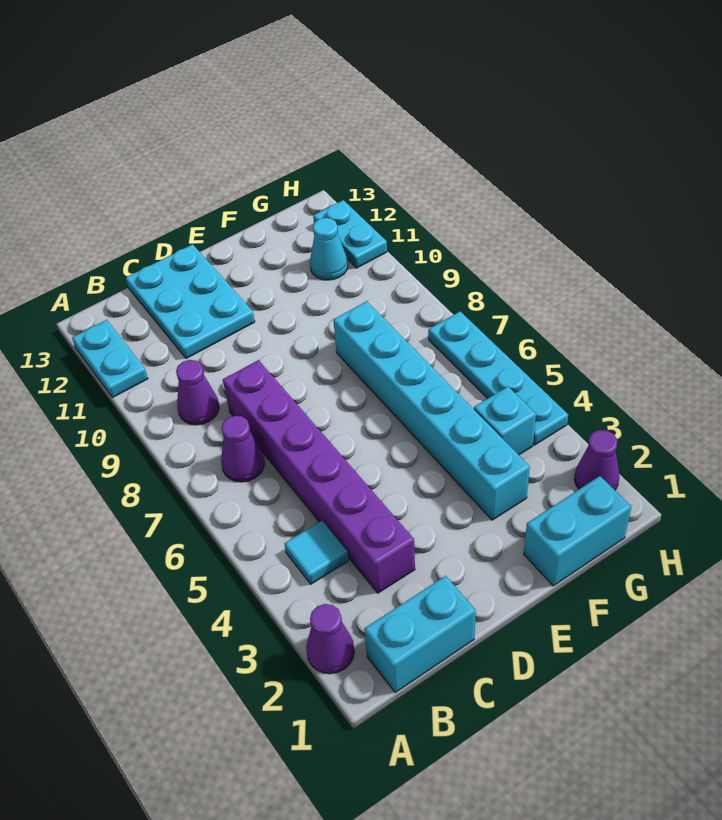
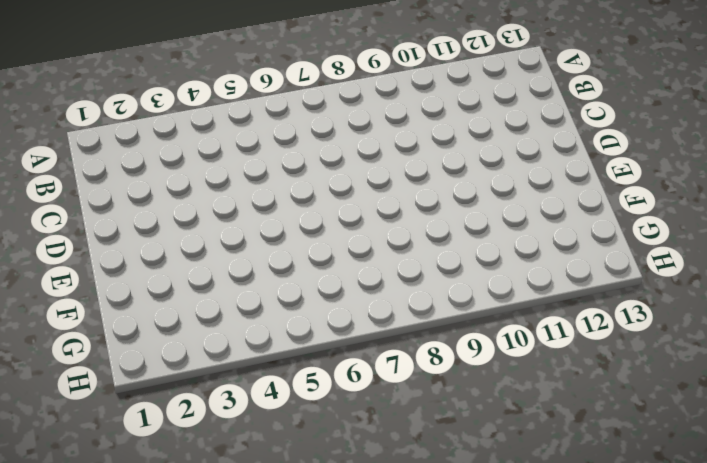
none -> purple 1x1 cone [306,604,354,674]
none -> cyan 1x2 plate [72,320,148,398]
none -> cyan 1x2 brick [364,576,476,693]

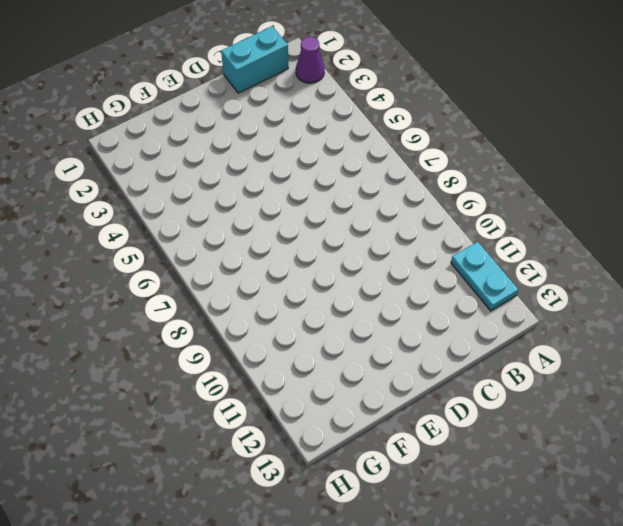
none -> cyan 1x1 tile [284,521,348,584]
none -> purple 1x1 cone [221,416,265,482]
none -> purple 1x1 cone [176,360,219,425]

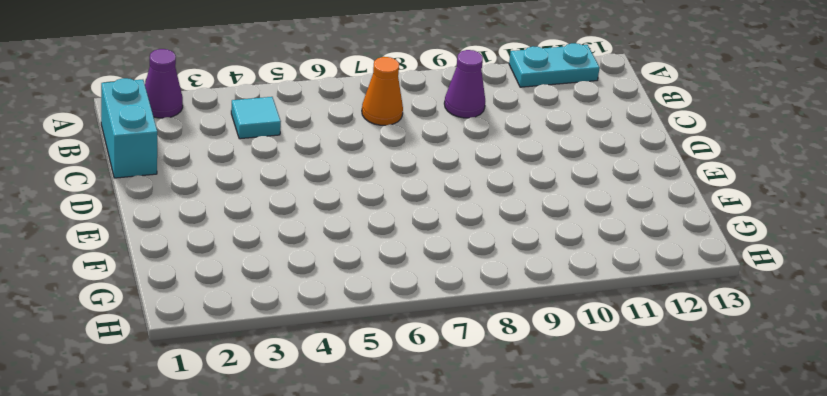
orange 1x1 cone [362,57,403,125] -> purple 1x1 cone [221,416,265,482]
none -> purple 1x6 brick [223,360,415,593]
none -> cyan 2x3 plate [126,244,255,359]
none -> cyan 1x2 brick [524,476,632,586]

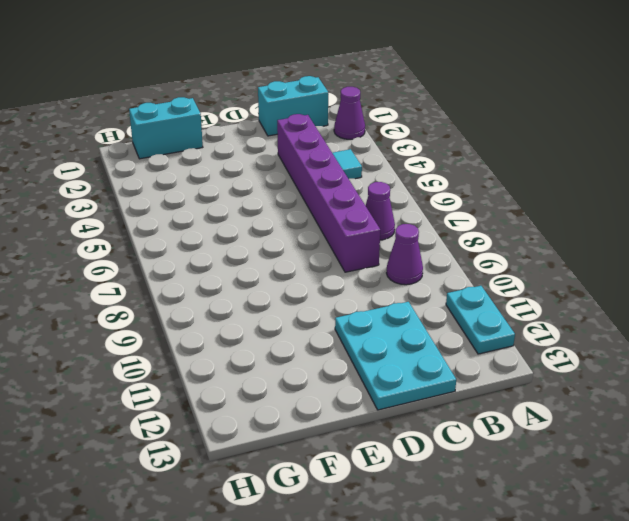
none -> cyan 1x6 brick [333,301,530,520]
none -> cyan 1x1 brick [474,387,536,455]
none -> cyan 1x1 cone [310,218,348,280]

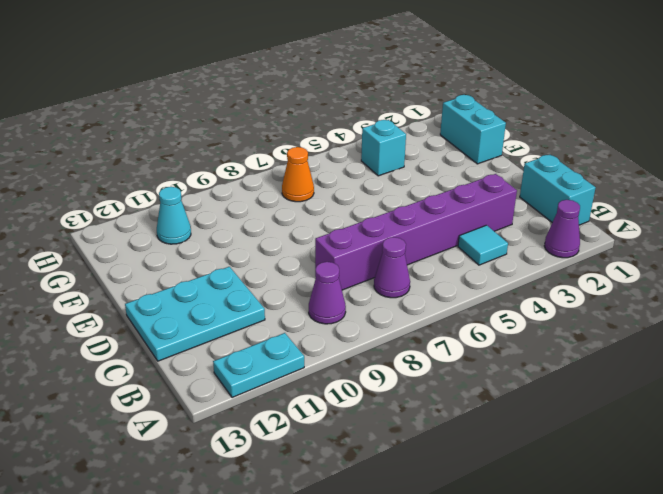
orange 1x1 cone [282,147,314,202] -> none
none -> cyan 1x6 brick [333,301,530,520]
none -> purple 1x1 cone [574,430,619,490]
none -> cyan 1x4 plate [428,312,568,445]

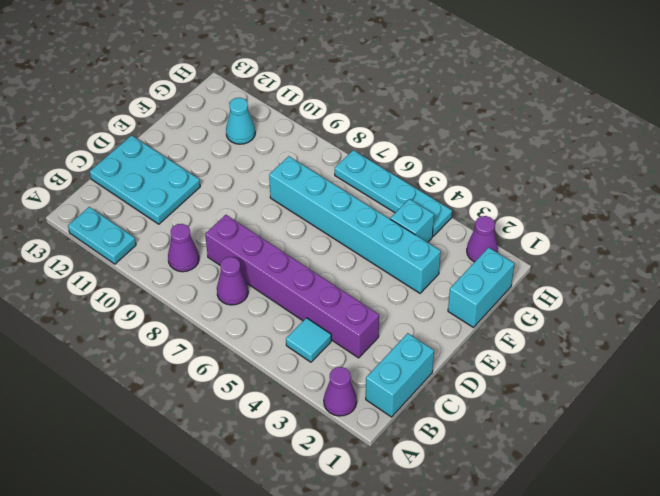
none -> cyan 1x2 plate [313,200,387,268]

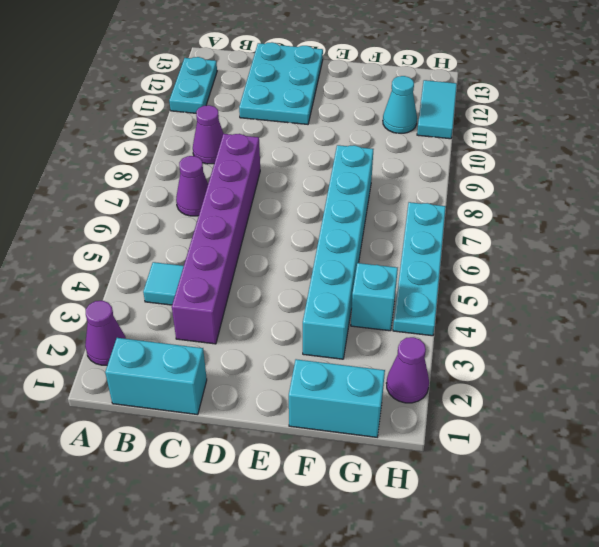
cyan 1x2 tile [417,80,457,139] -> cyan 1x2 plate [313,200,387,268]

